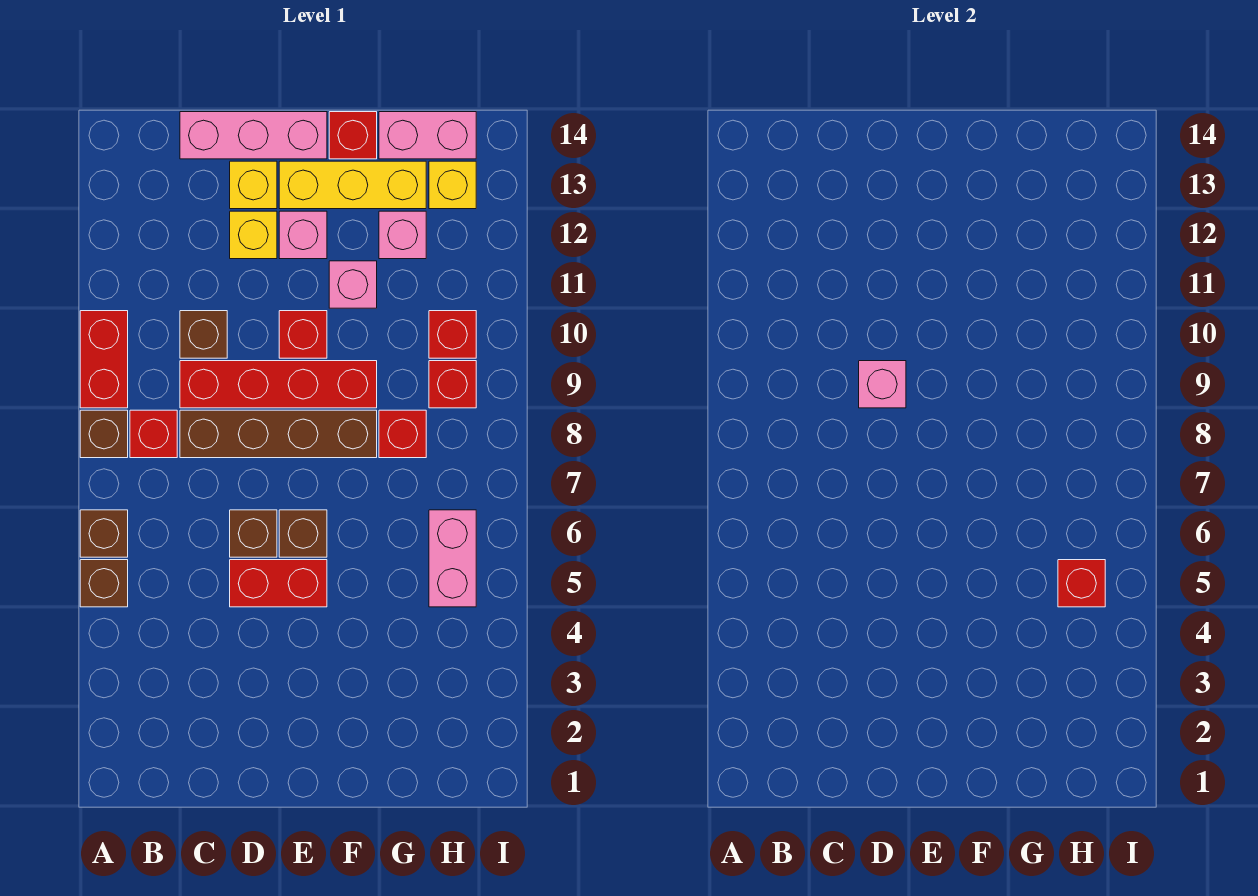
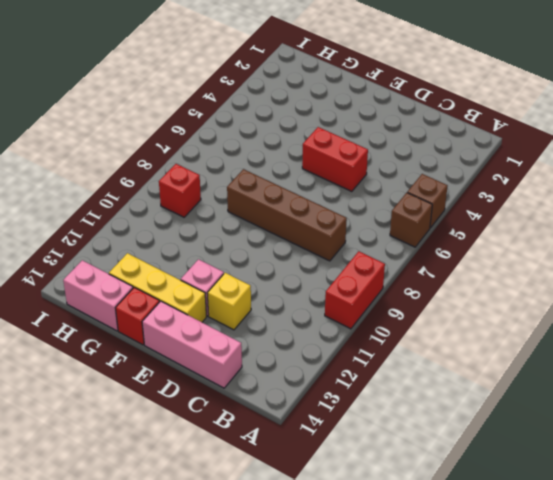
none -> brown 1x1 brick [80,410,128,458]
none -> red 1x1 brick [130,410,177,458]
none -> red 1x4 brick [180,361,377,408]

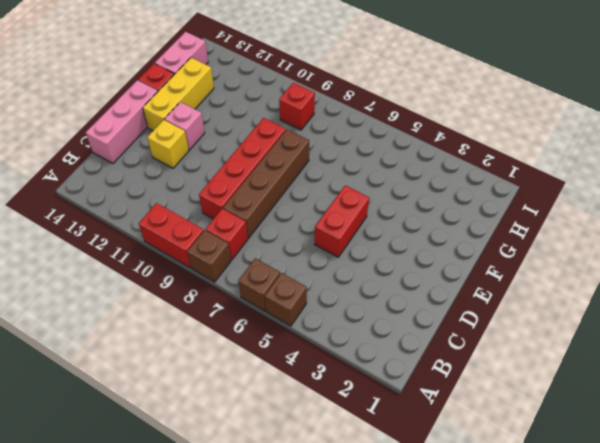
none -> brown 1x1 brick [180,311,227,358]
none -> brown 1x1 brick [230,510,277,557]
none -> yellow 1x1 brick [230,161,277,209]

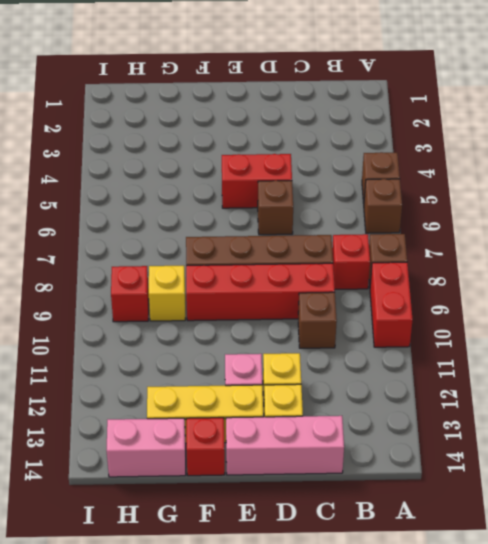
yellow 1x1 brick [149,266,185,321] -> yellow 1x1 brick moved to [429,161,476,209]
none -> brown 1x1 brick [279,510,327,557]
none -> red 1x1 brick [279,311,327,358]
none -> pink 1x1 brick [329,261,377,308]

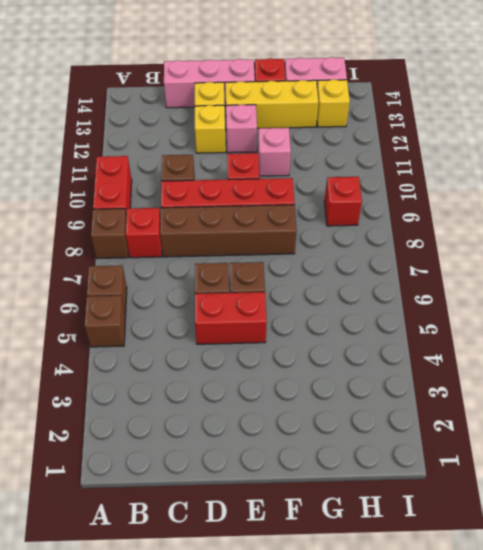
none -> red 1x1 brick [379,410,426,458]
none -> pink 1x1 brick [379,211,426,259]
none -> pink 1x2 brick [429,510,476,607]

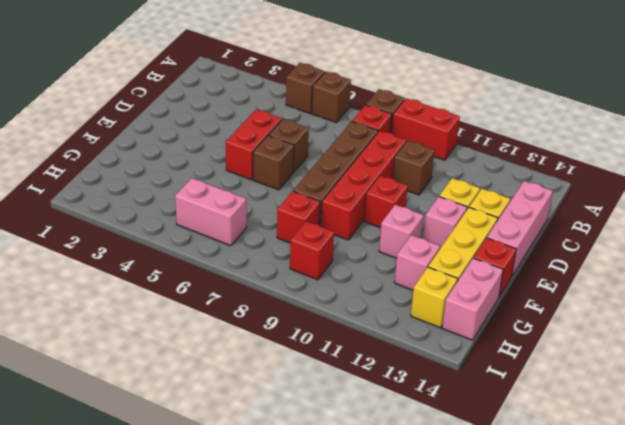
none -> red 1x1 brick [429,311,476,358]
none -> pink 1x1 brick [859,361,906,408]
none -> red 1x1 brick [1058,560,1105,607]

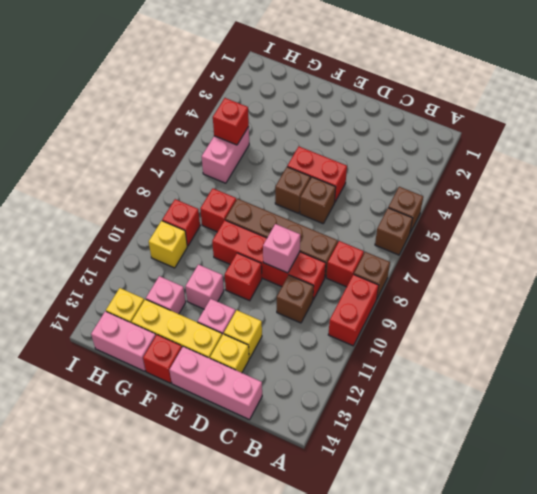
yellow 1x1 brick [149,221,187,268] -> red 1x1 brick [429,311,476,358]

